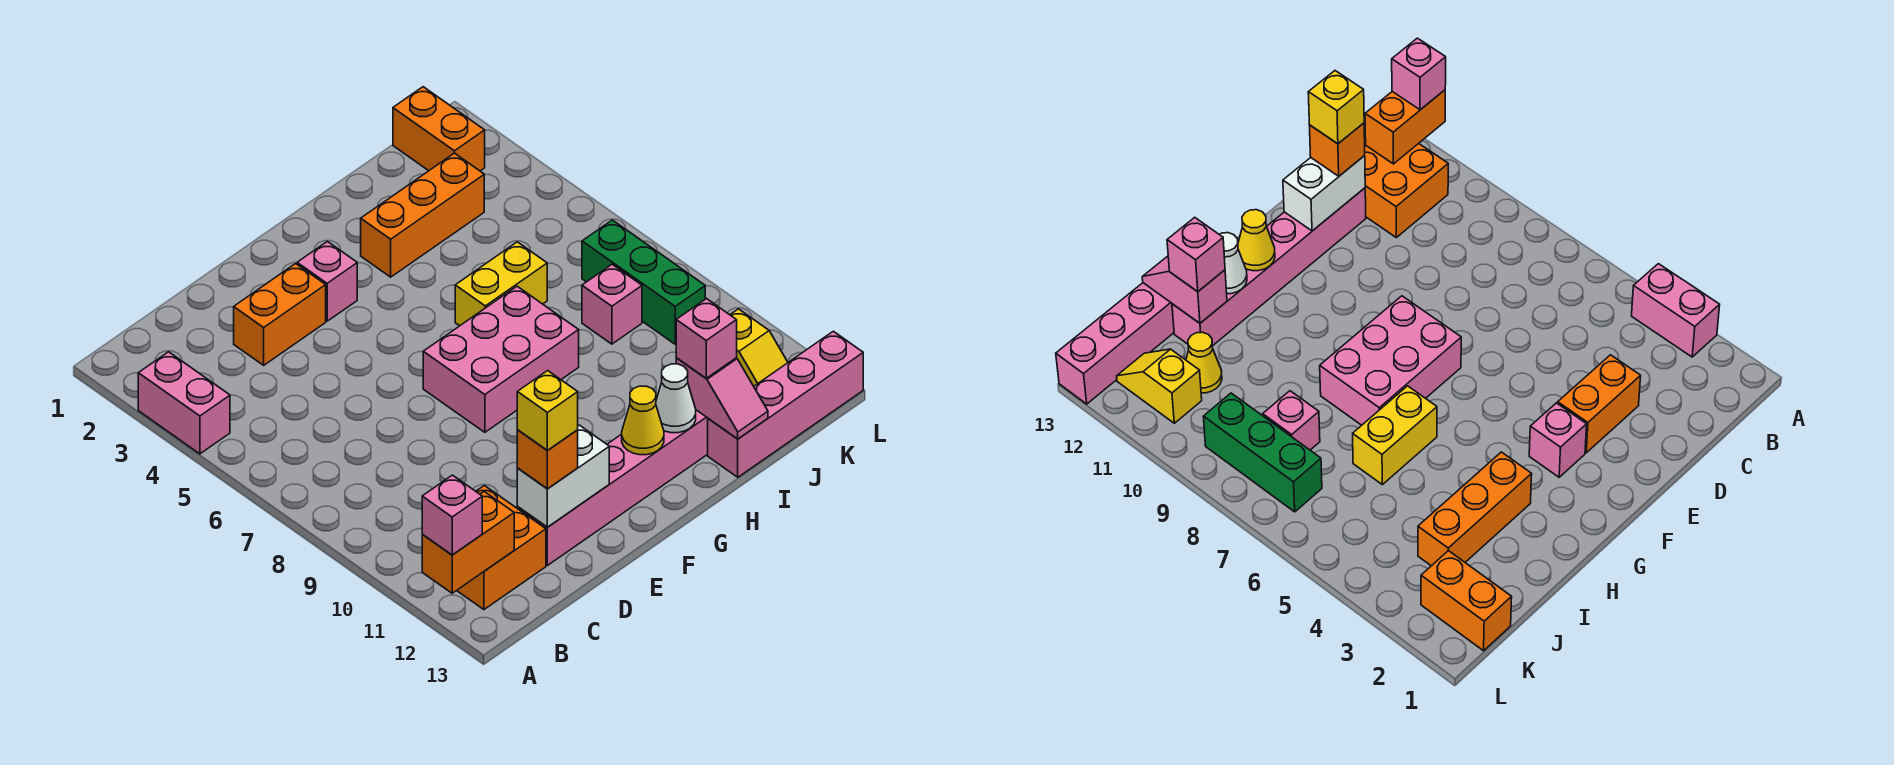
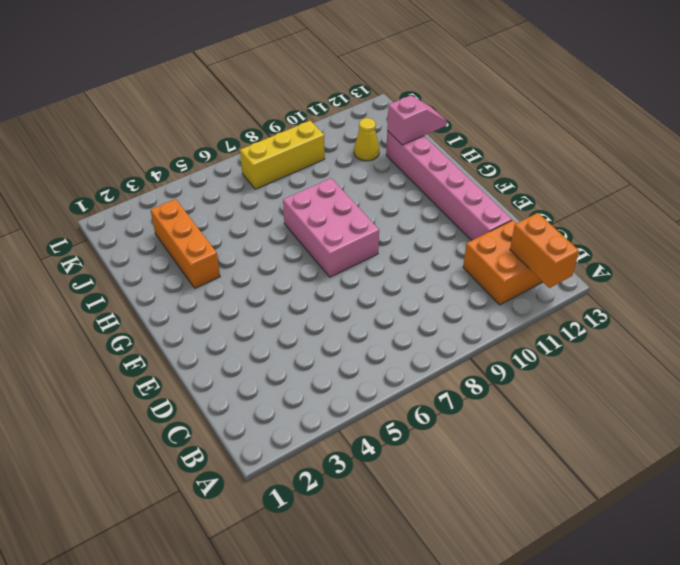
yellow 1x3 brick [240,121,325,189] -> green 1x3 brick [582,220,705,344]
none -> pink 1x2 brick [138,352,230,454]
none -> orange 1x2 brick [234,264,326,365]
none -> pink 1x1 brick [297,241,357,321]

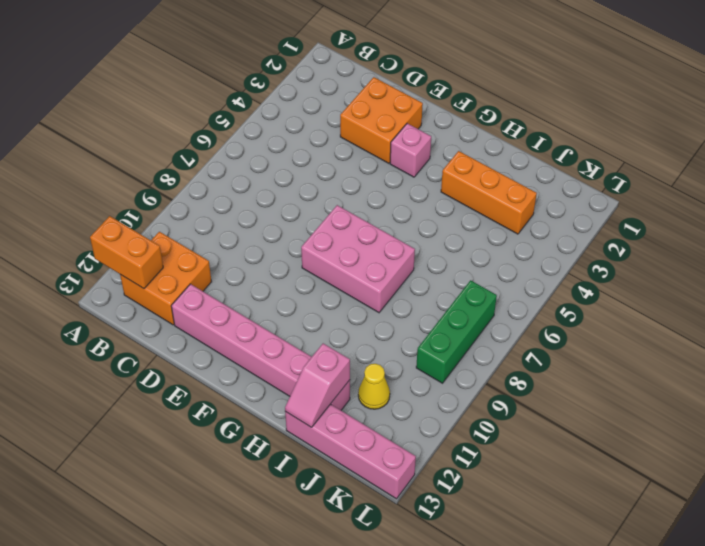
orange 2x2 brick [340,77,423,163] -> orange 1x2 brick [234,264,326,365]
none -> pink 1x2 brick [138,352,230,454]
none -> yellow 1x2 brick [455,242,547,326]
none -> pink 1x1 brick [582,264,642,344]

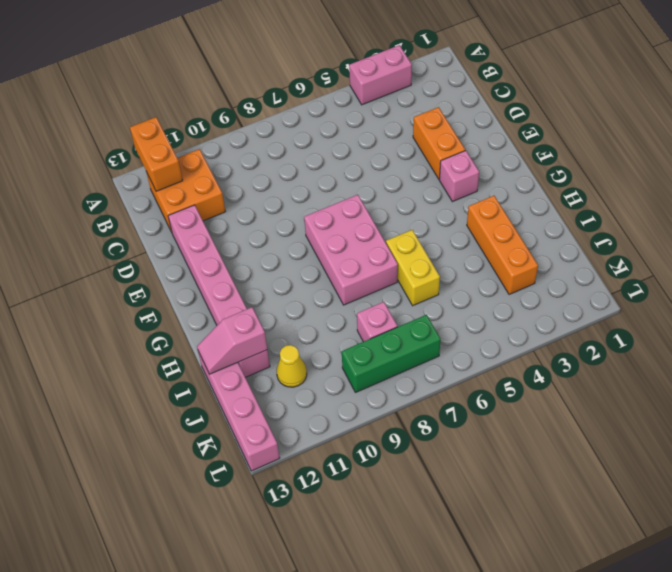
none -> orange 1x2 brick [393,87,485,171]
none -> yellow 1x2 slope [730,309,788,386]
none -> white 1x2 brick [517,425,609,527]

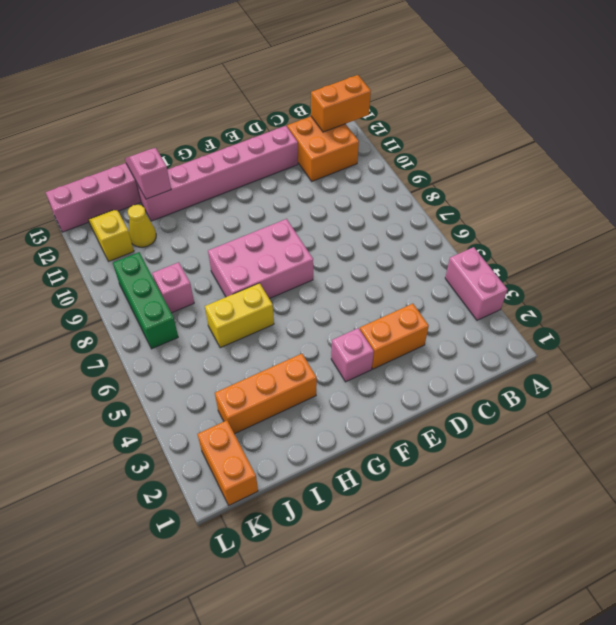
none -> white 1x2 brick [517,425,609,527]
none -> yellow 1x1 cone [622,386,664,455]
none -> white 1x1 cone [656,364,696,433]

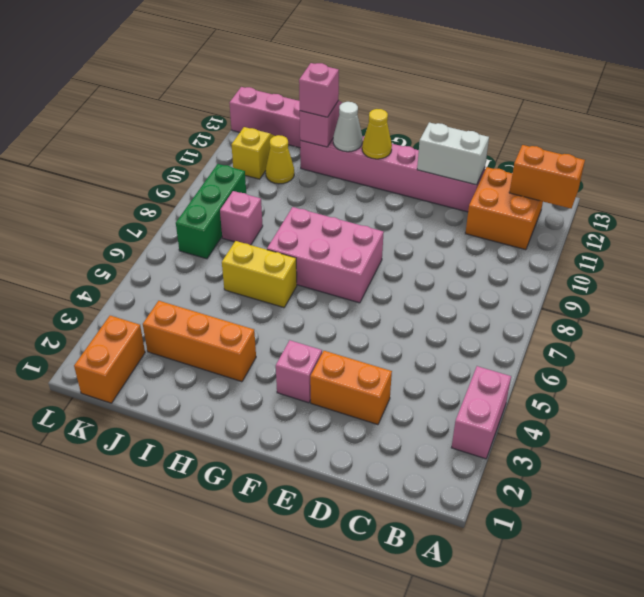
none -> pink 1x1 brick [422,475,482,555]
none -> orange 1x1 brick [517,430,578,489]
none -> yellow 1x1 brick [517,371,578,451]

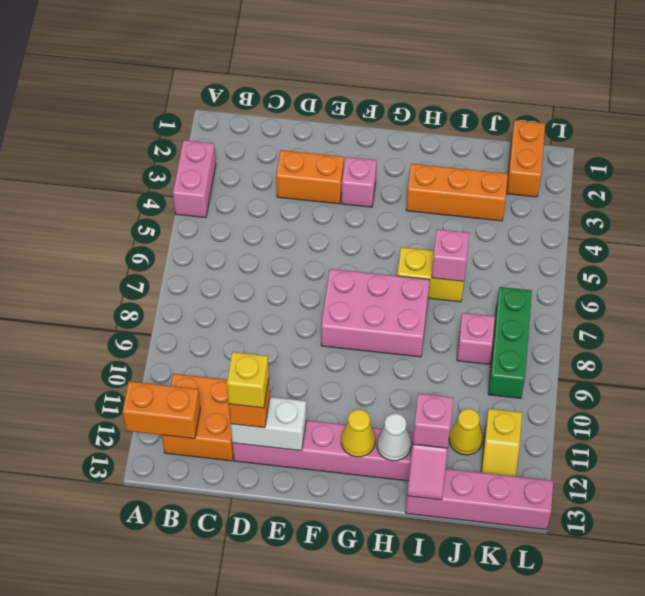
pink 1x1 brick [431,229,469,282] -> pink 1x1 brick moved to [422,475,482,555]

